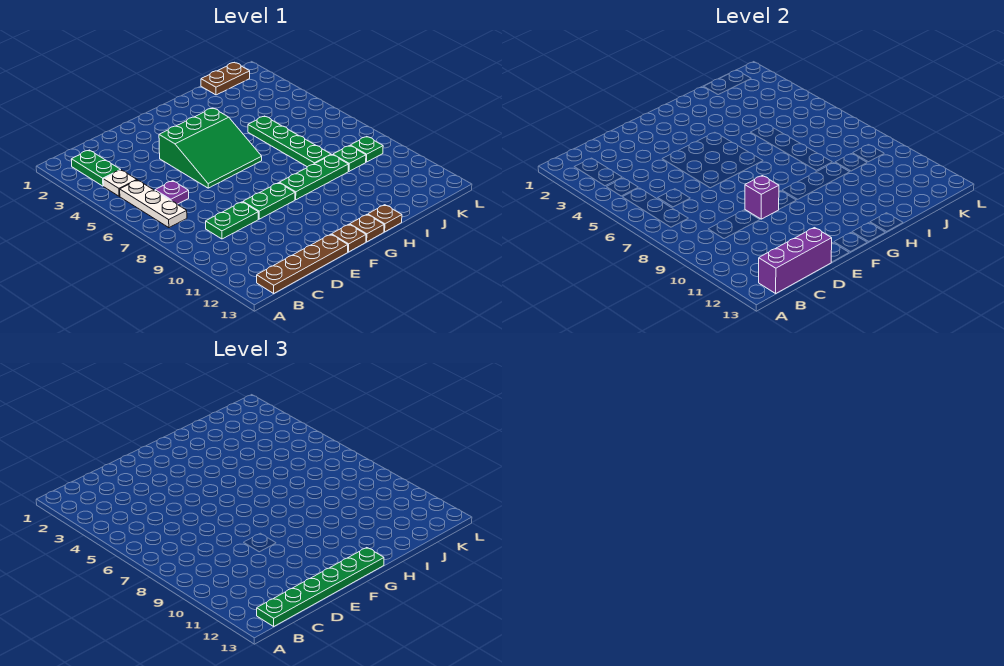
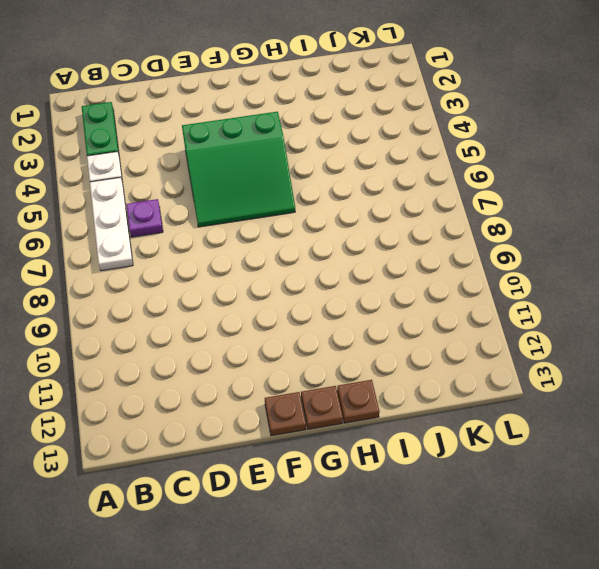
none -> brown 1x4 plate [257,234,348,293]
none -> green 1x2 plate [206,202,258,239]
none -> green 1x2 plate [243,183,295,219]

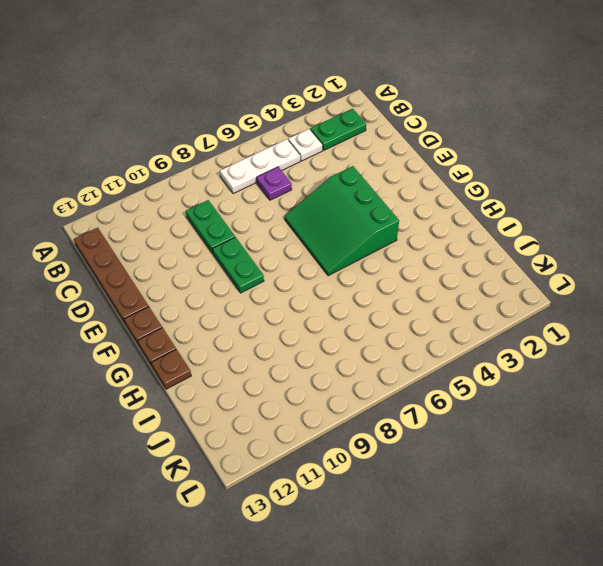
none -> green 1x3 plate [279,155,348,200]
none -> green 1x4 plate [248,116,331,167]
none -> brown 1x2 plate [201,63,250,95]

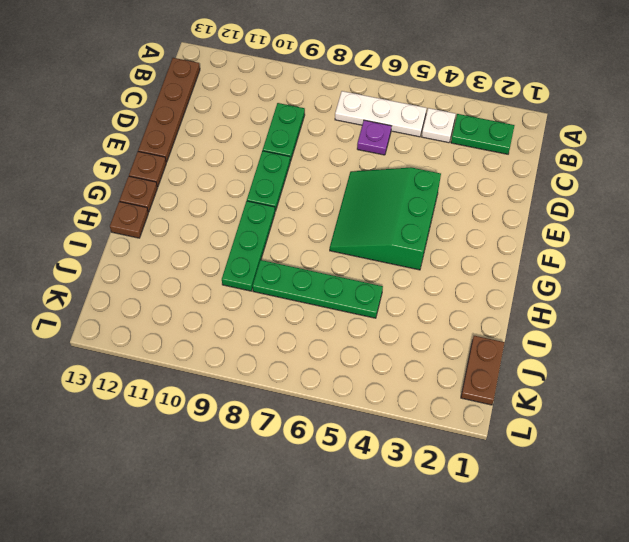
none -> green 1x1 plate [333,146,366,171]
none -> green 1x1 plate [350,137,383,162]
none -> purple 1x3 brick [759,228,832,293]

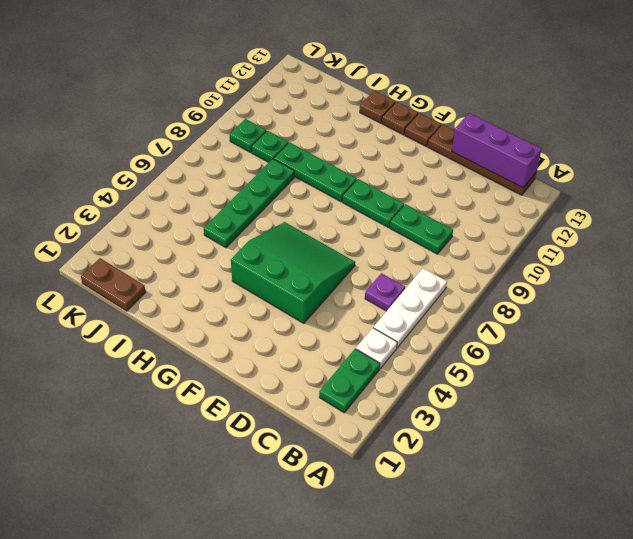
none -> purple 1x1 brick [745,176,779,219]
none -> green 1x6 plate [257,548,384,626]

